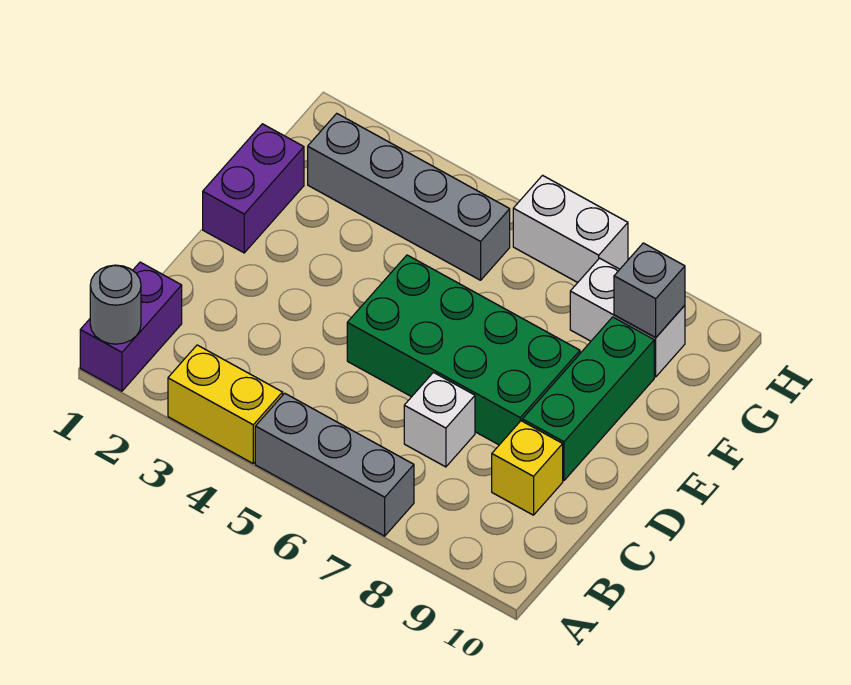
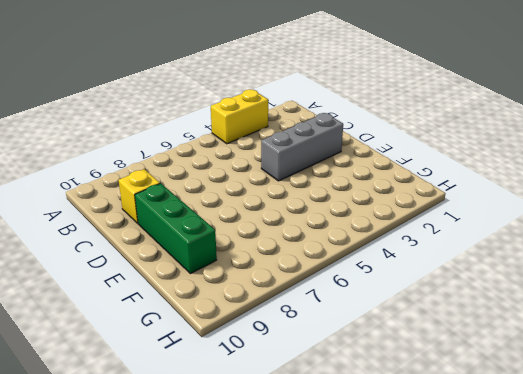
grey 1x3 brick [261,113,343,181] -> grey 1x3 brick moved to [255,393,414,536]
none -> purple 1x2 brick [80,262,182,391]
none -> white 1x1 brick [404,373,475,467]
none -> green 2x4 brick [347,255,580,445]

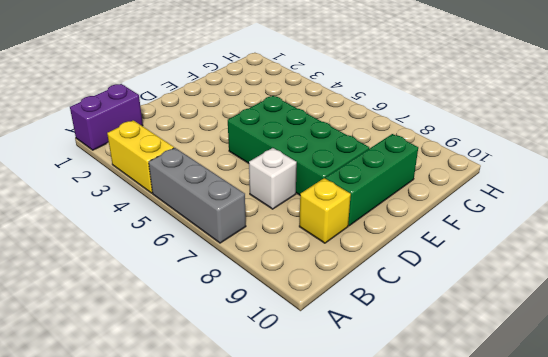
none -> purple 1x2 brick [203,124,304,253]
none -> grey 1x4 brick [308,114,510,280]
none -> white 1x2 brick [570,258,685,377]

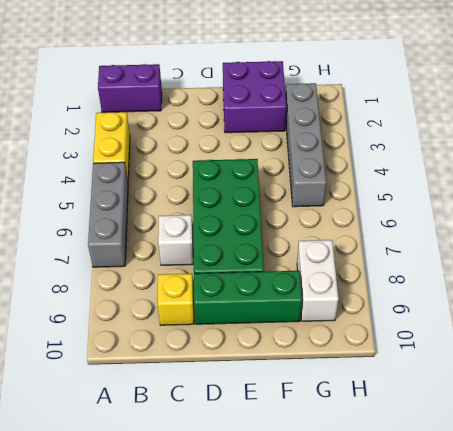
purple 2x2 brick [223,61,286,133] -> purple 1x2 brick [203,124,304,253]
none -> white 1x2 brick [513,175,628,282]
none -> grey 1x1 round brick [90,265,141,344]
none -> grey 1x1 brick [614,243,685,338]

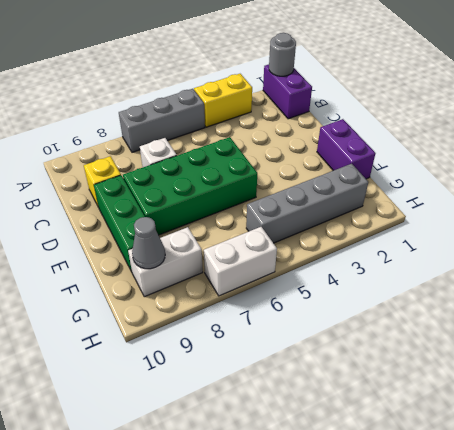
grey 1x1 cone [132,217,165,269] -> grey 1x1 brick [614,243,685,338]

